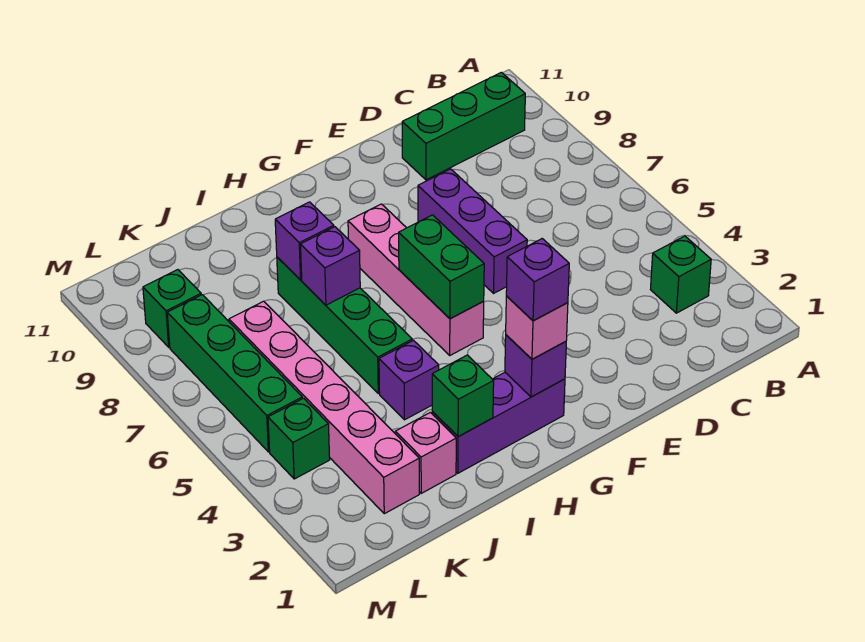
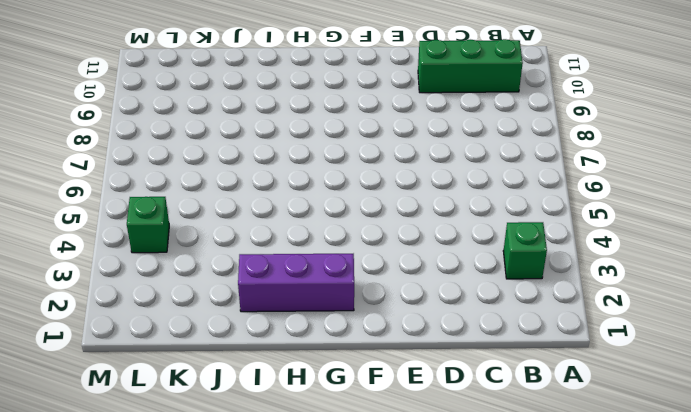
none -> purple 1x3 brick [418,169,527,293]
none -> pink 1x4 brick [348,204,484,355]
none -> purple 1x1 brick [379,340,439,420]

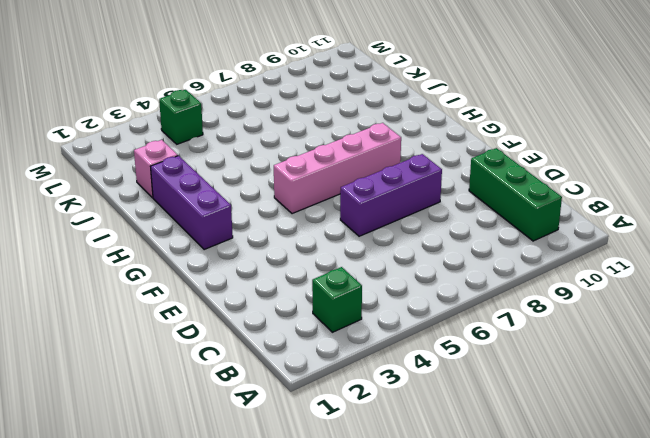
none -> purple 1x1 brick [379,340,439,420]
none -> green 1x4 brick [277,257,412,393]
none -> pink 1x6 brick [229,301,419,514]

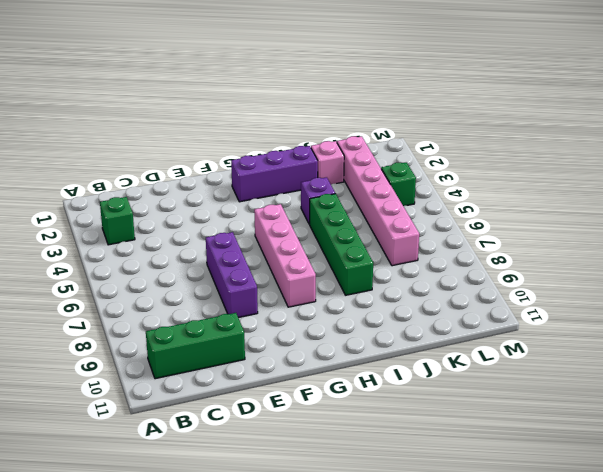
none -> green 1x4 brick [167,295,302,452]
none -> green 1x1 brick [143,270,201,347]
none -> purple 1x1 brick [505,335,566,397]

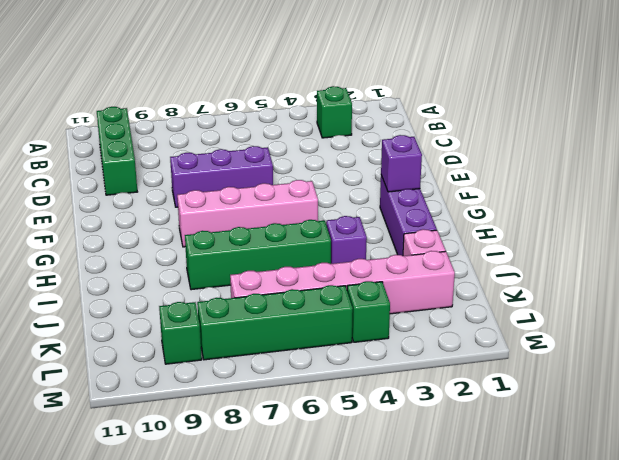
none -> green 1x2 brick [399,215,484,319]
none -> green 1x1 brick [432,355,494,436]
none -> purple 1x1 brick [301,227,360,305]

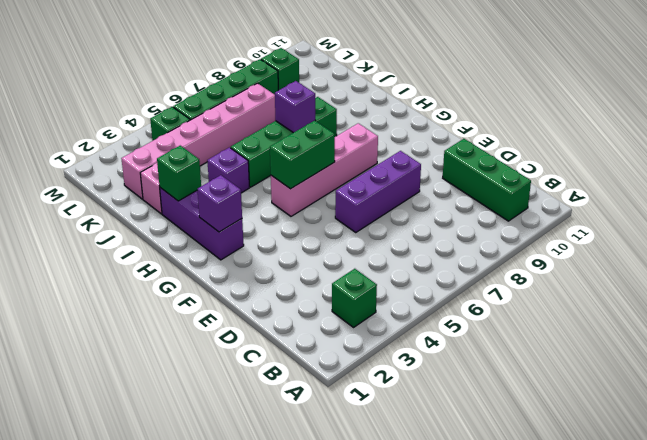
none -> purple 1x1 brick [275,202,334,280]
none -> pink 1x1 brick [506,296,568,359]
none -> purple 1x1 brick [506,239,569,321]

